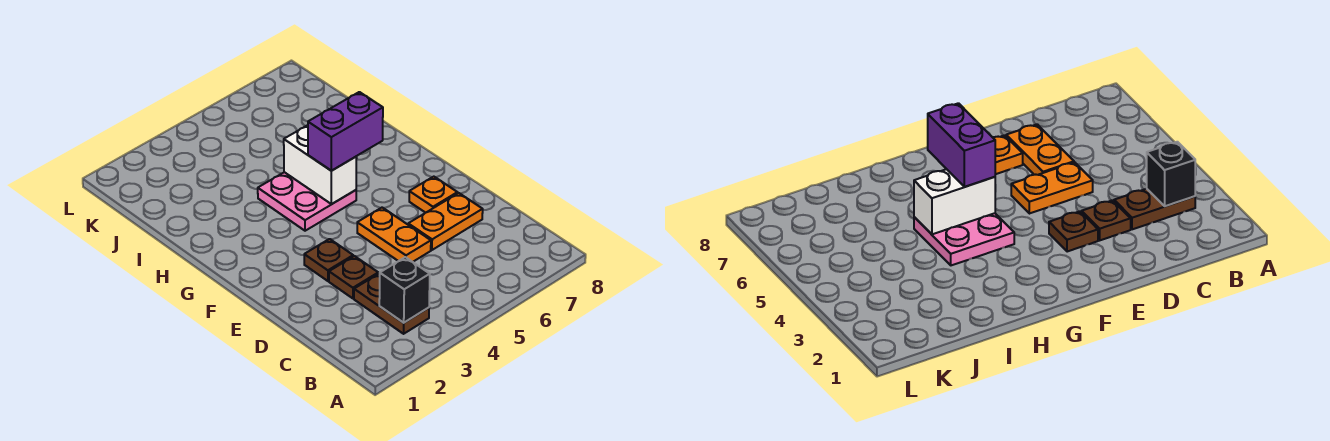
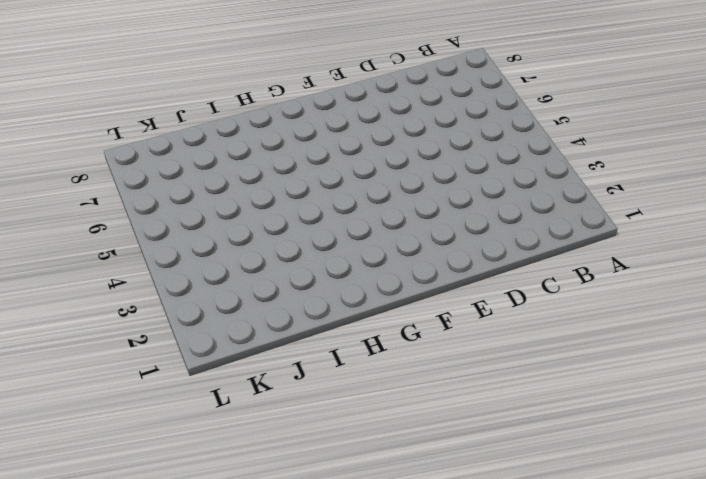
none -> brown 1x2 plate [354,273,429,334]
none -> brown 1x1 plate [329,256,378,298]

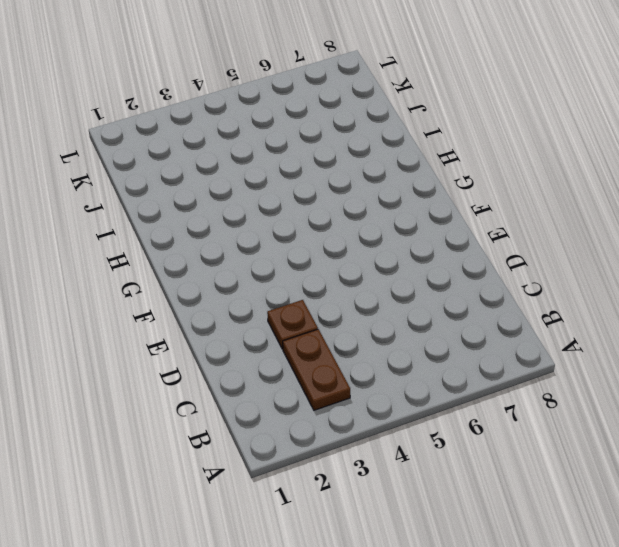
none -> orange 1x2 plate [357,208,431,262]
none -> orange 1x2 plate [408,193,483,250]

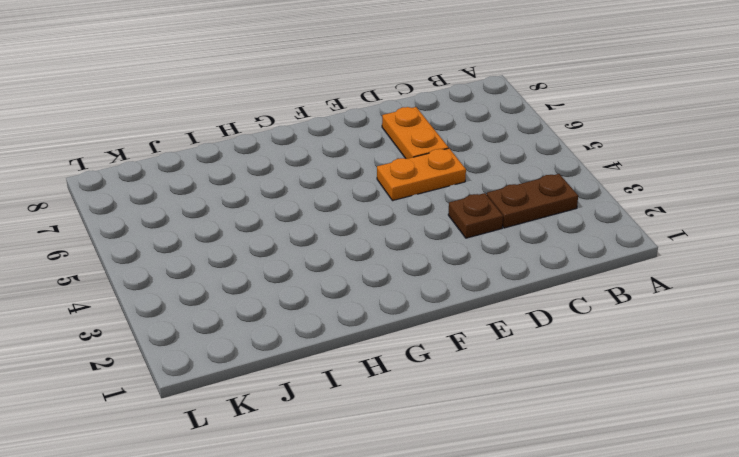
none -> brown 1x1 plate [304,239,353,281]
none -> orange 1x1 plate [409,177,458,213]

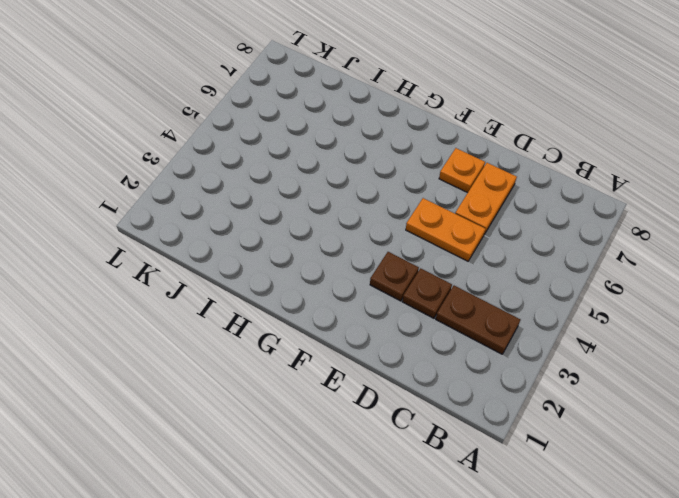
none -> pink 2x2 plate [258,172,356,231]
none -> black 1x1 brick [379,257,430,323]

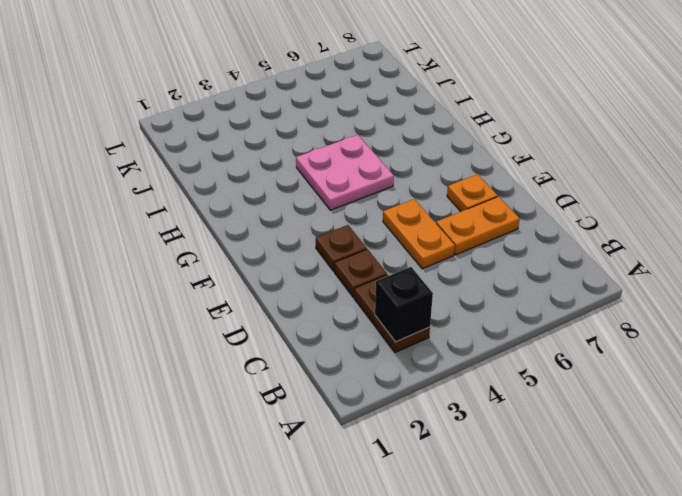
none -> white 1x2 brick [284,125,357,204]
none -> purple 1x2 brick [308,92,383,171]

